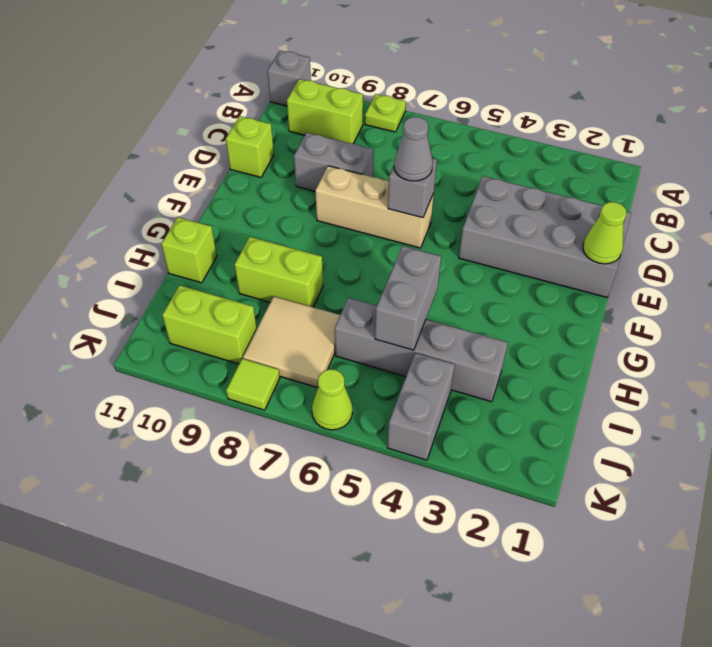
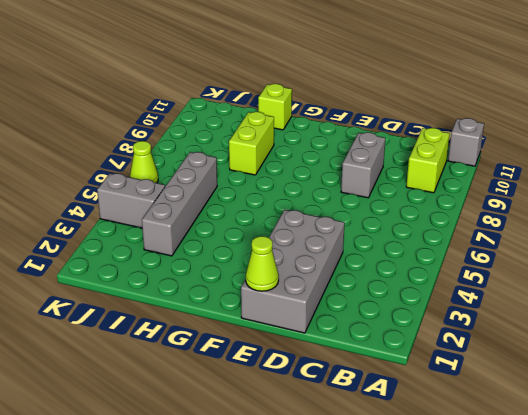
none -> lime 1x1 plate [365,94,406,132]
none -> lime 1x1 brick [226,116,274,177]
none -> tan 1x3 brick [315,166,434,248]

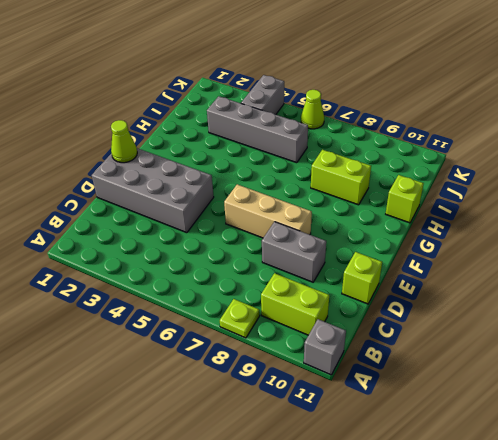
none -> tan 2x2 tile [243,296,340,388]
none -> lime 1x2 brick [162,285,257,364]
none -> lime 1x1 tile [226,359,280,410]

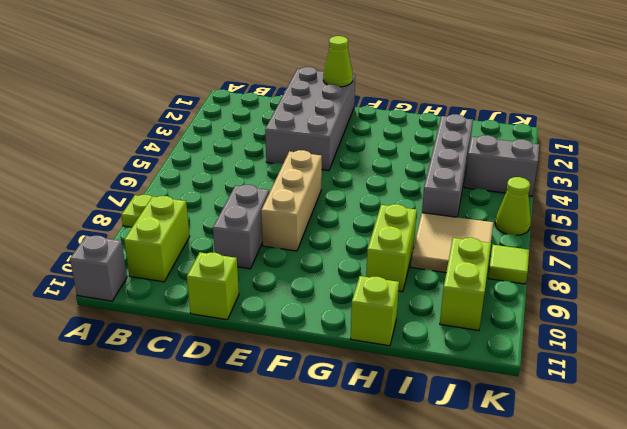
none -> grey 1x1 brick [388,158,437,218]
none -> grey 1x2 brick [375,246,441,350]
none -> grey 1x1 cone [394,117,433,181]

